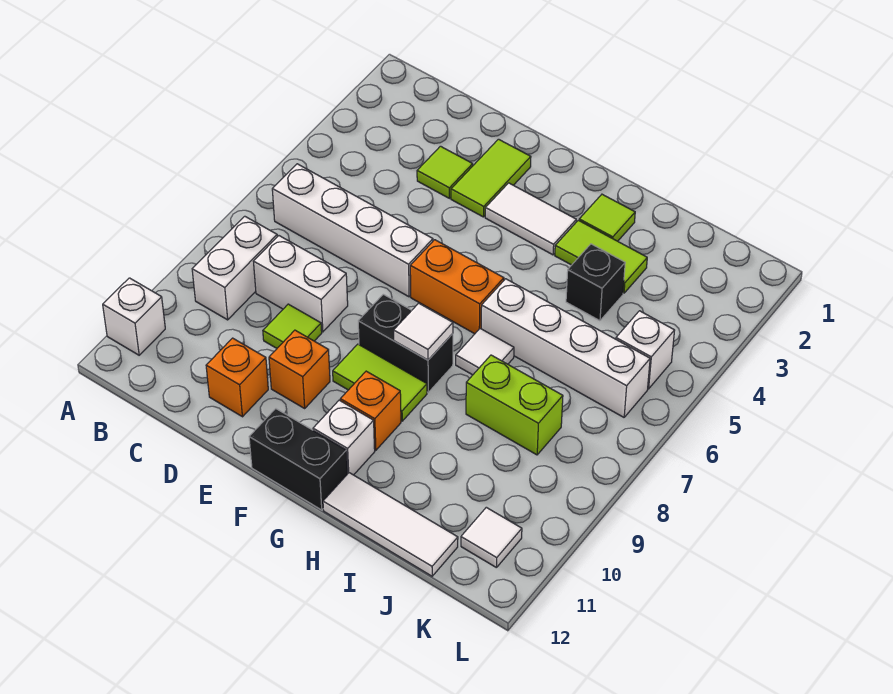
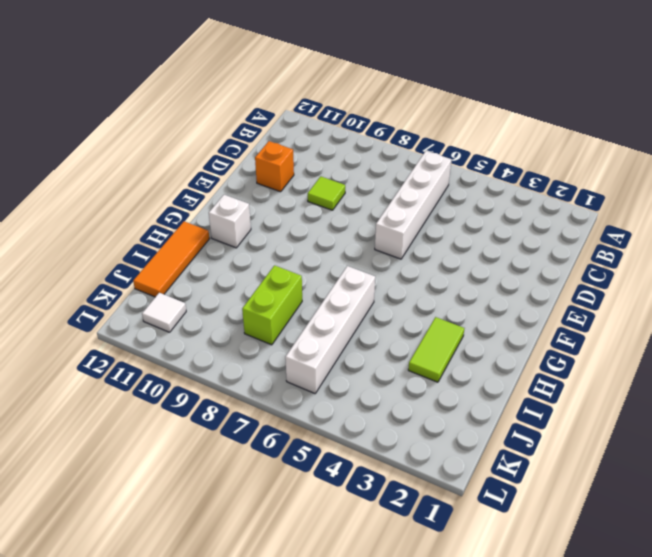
orange 1x3 tile [133,221,209,297] -> white 1x3 tile [323,473,458,576]
none -> white 1x1 brick [103,278,165,355]
none -> white 1x2 brick [192,216,277,320]
none -> white 1x2 brick [253,236,348,332]

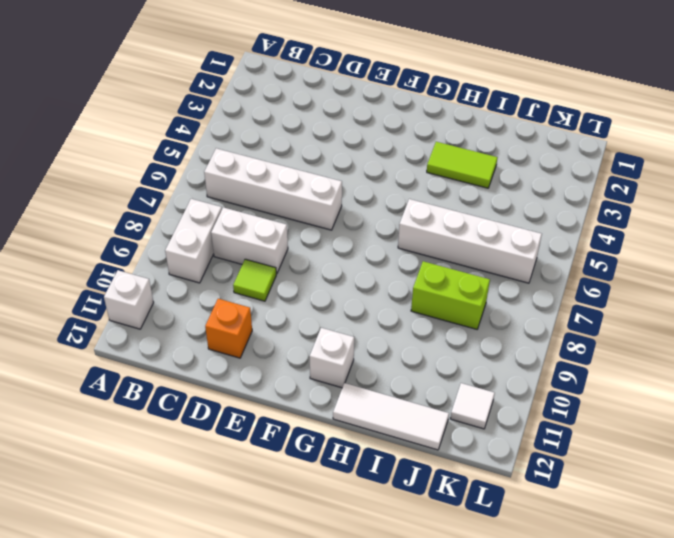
none -> lime 1x1 tile [417,146,473,198]
none -> lime 1x2 tile [451,139,531,217]
none -> orange 1x1 brick [269,330,330,408]

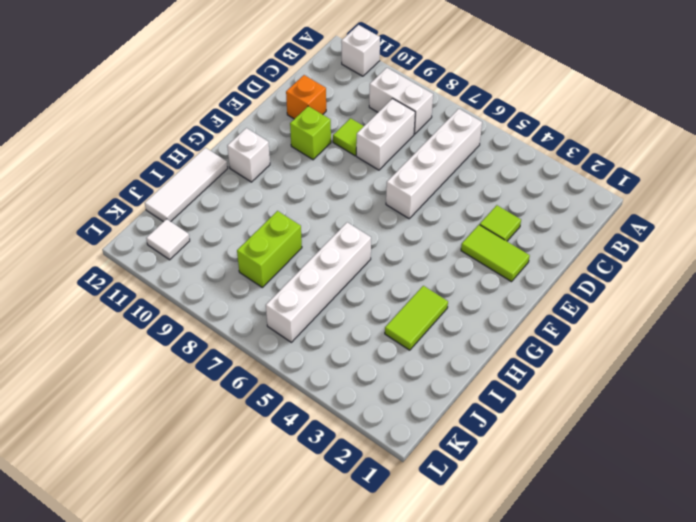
lime 1x1 brick [290,106,331,160] -> orange 1x1 brick [269,330,330,408]
none -> white 1x2 tile [485,183,576,255]
none -> orange 1x2 brick [410,240,504,334]
none -> black 1x2 brick [358,294,453,392]

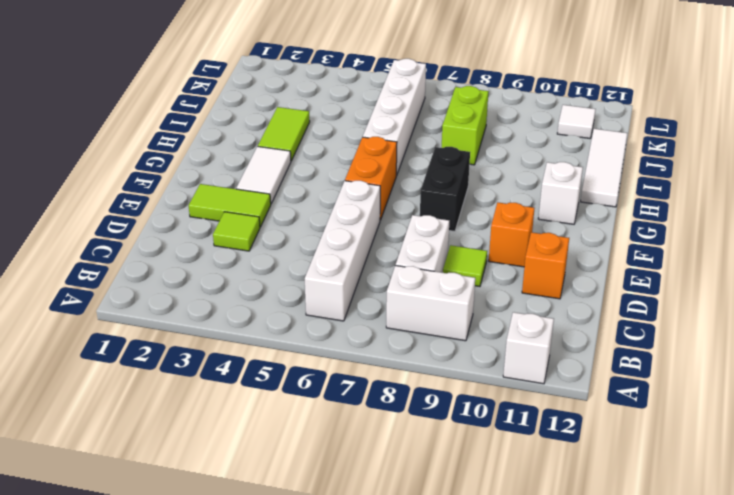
none -> lime 1x2 tile [333,344,427,421]
none -> black 1x2 brick [249,409,347,510]
none -> orange 1x1 brick [340,371,401,450]

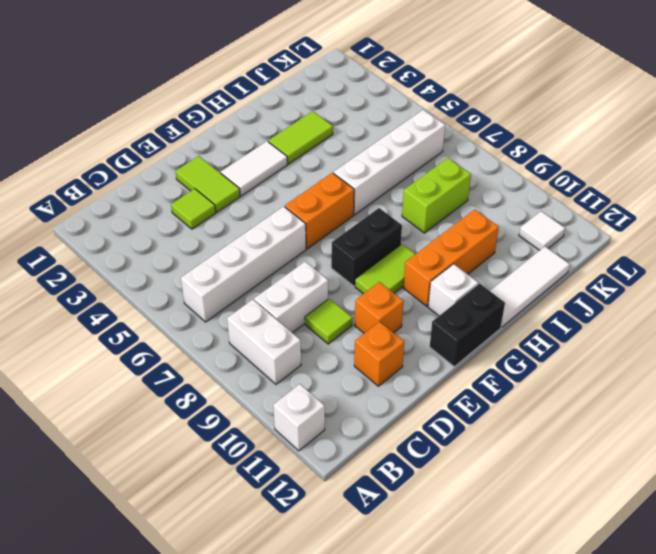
orange 1x3 brick [403,209,499,306] -> orange 1x1 brick [340,371,401,450]
none -> lime 1x1 tile [579,194,635,241]
none -> white 1x1 tile [456,329,514,375]
none -> black 1x1 brick [566,244,625,321]

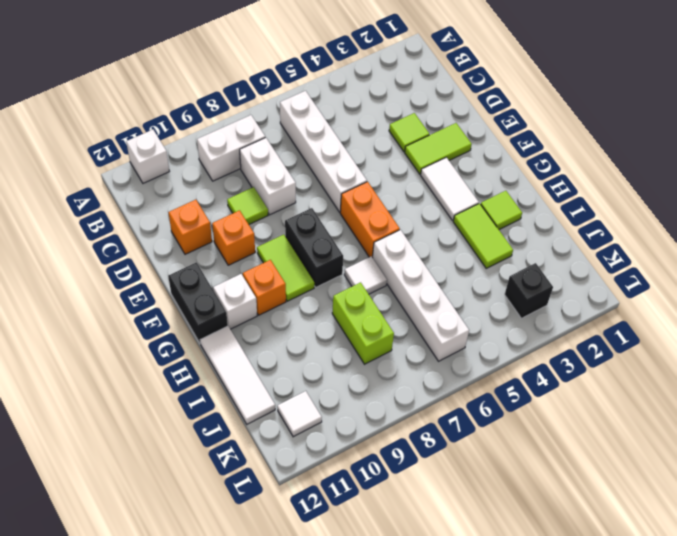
black 1x1 brick [505,263,553,318] -> black 1x1 brick moved to [566,244,625,321]
none -> white 1x1 brick [616,311,675,389]
none -> white 1x1 tile [394,303,453,360]

